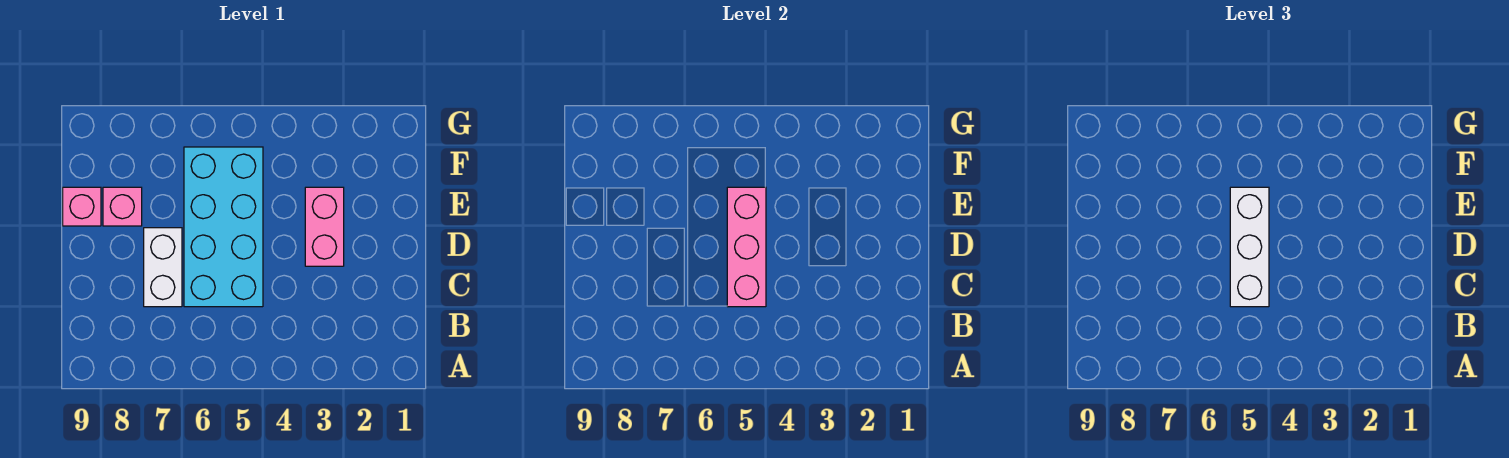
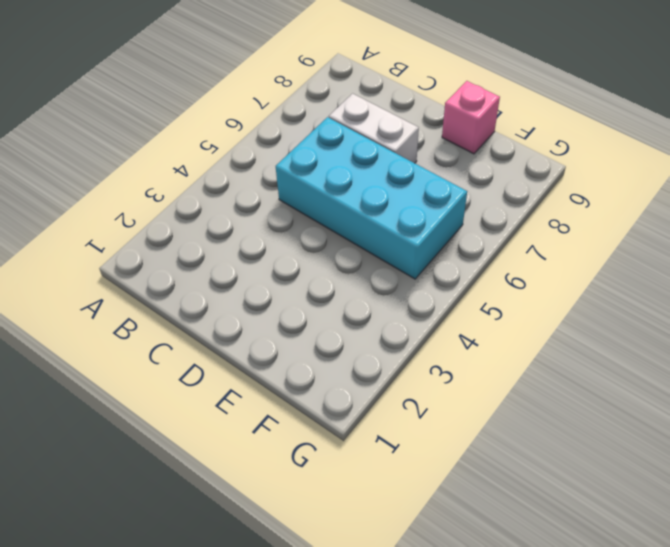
none -> pink 1x2 brick [305,187,344,266]
none -> pink 1x1 brick [103,187,142,226]

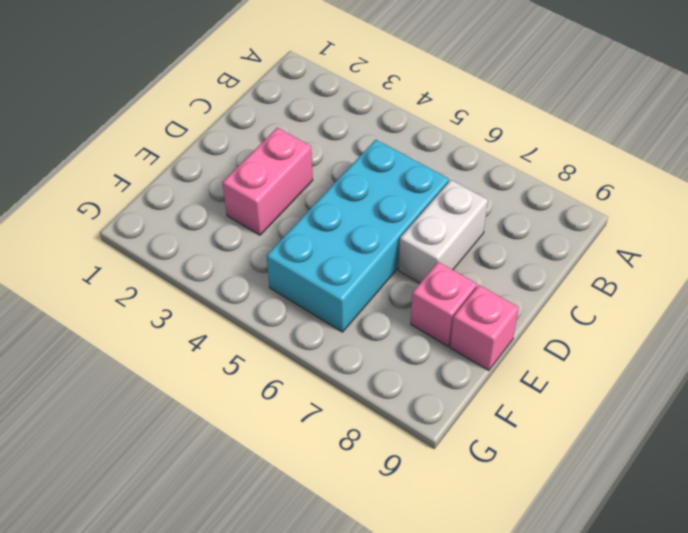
none -> pink 1x3 brick [727,187,766,307]
none -> white 1x3 brick [1230,187,1269,307]

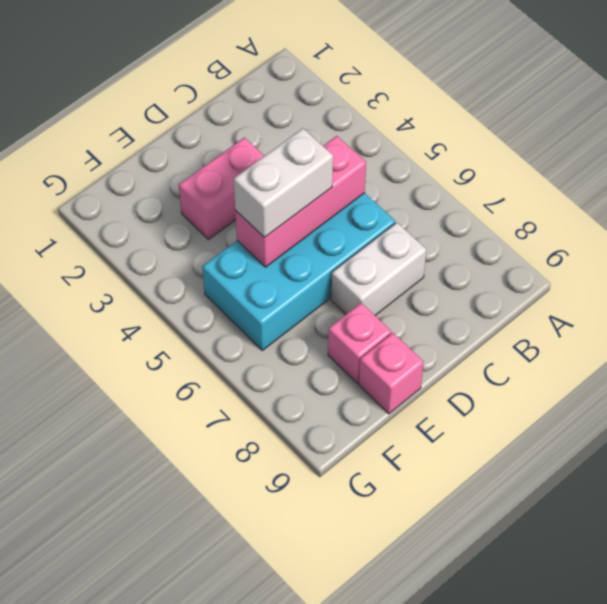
white 1x2 brick [234,128,333,238] -> white 1x3 brick [1230,187,1269,307]

